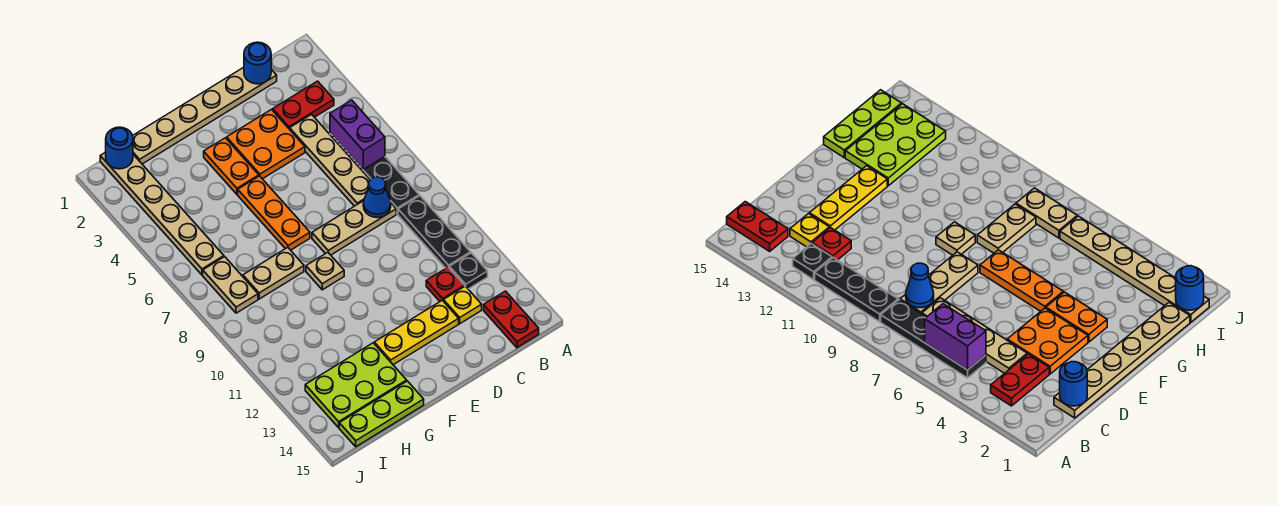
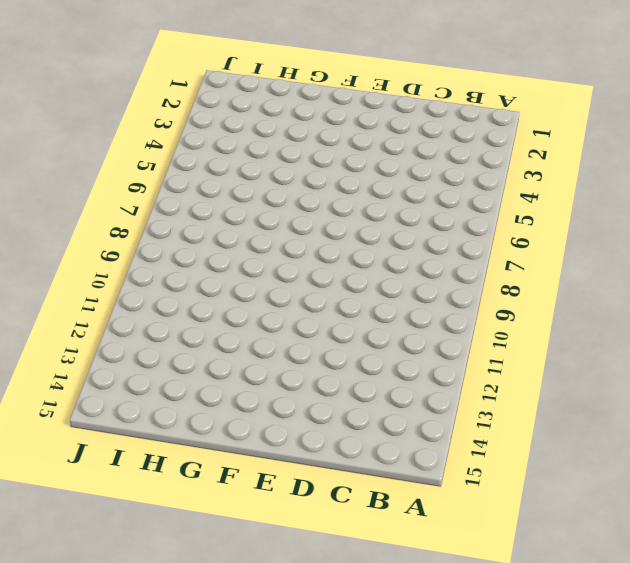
none -> red 1x2 plate [273,81,334,129]
none -> black 1x4 plate [330,133,419,214]
none -> black 1x3 plate [398,196,471,268]

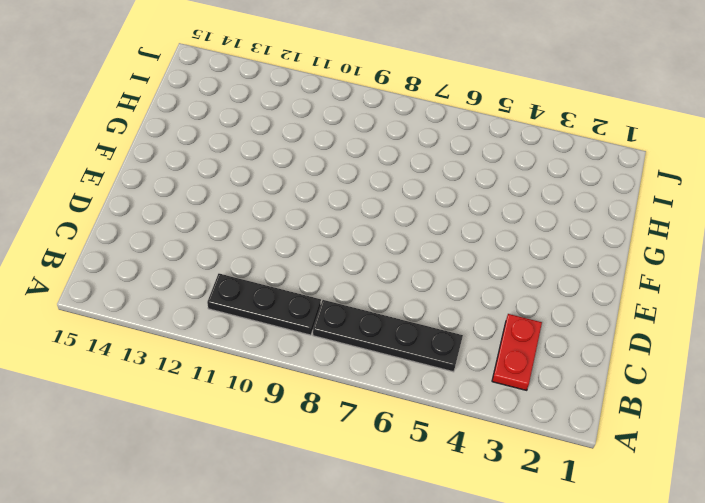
none -> black 1x1 plate [449,253,488,289]
none -> red 1x2 plate [484,291,539,348]
none -> tan 1x6 plate [133,67,277,164]

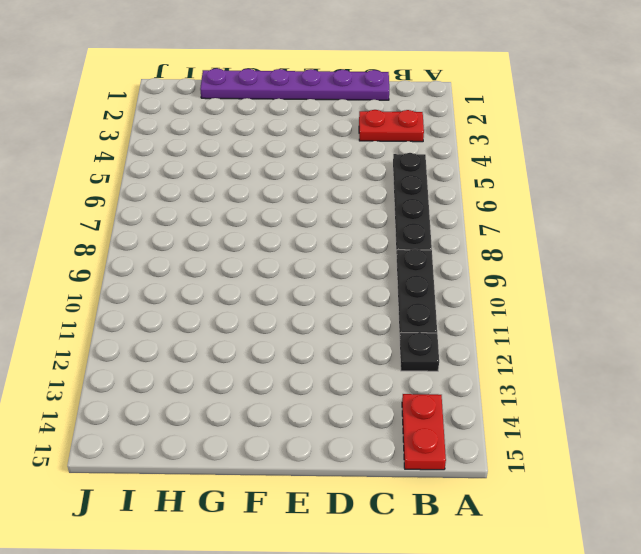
purple 1x6 plate [200,68,389,100] -> tan 1x6 plate [133,67,277,164]
none -> tan 1x4 plate [290,114,370,206]
none -> tan 1x3 plate [312,201,396,255]
none -> red 1x1 plate [426,267,465,301]

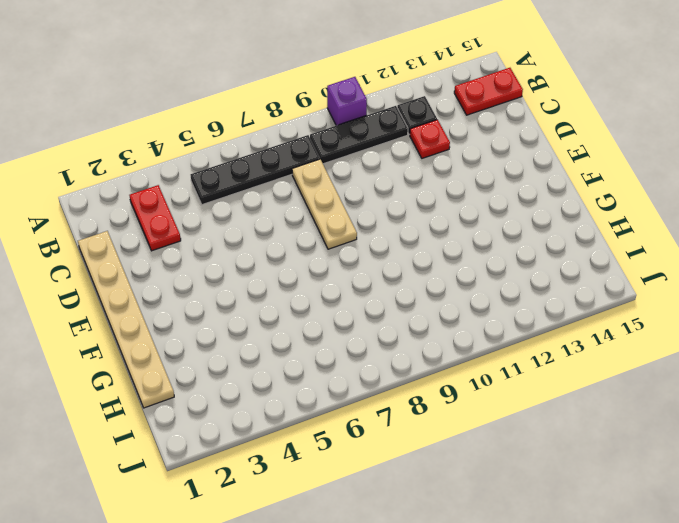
purple 1x1 brick [327,77,367,126] -> none
none -> tan 1x4 plate [290,114,370,206]
none -> yellow 1x1 plate [443,286,482,324]
none -> orange 2x2 plate [227,110,305,179]

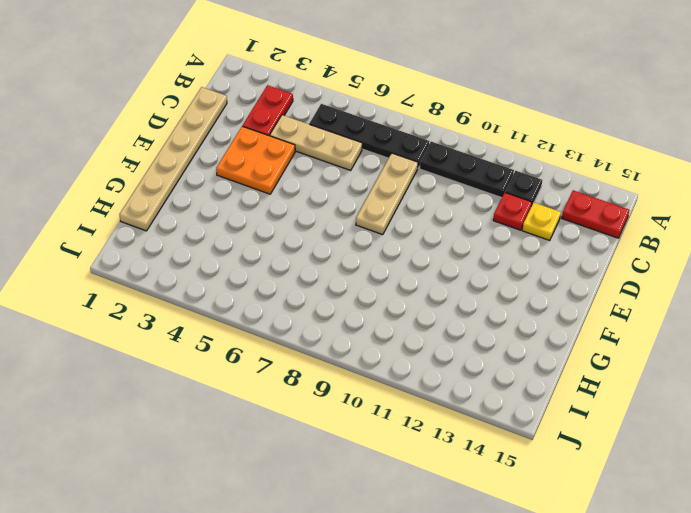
tan 1x3 plate [270,115,362,170] -> tan 1x4 plate [290,114,370,206]
none -> yellow 1x3 plate [374,300,459,365]
none -> orange 1x2 plate [204,138,259,194]
none -> orange 1x3 plate [238,176,310,250]

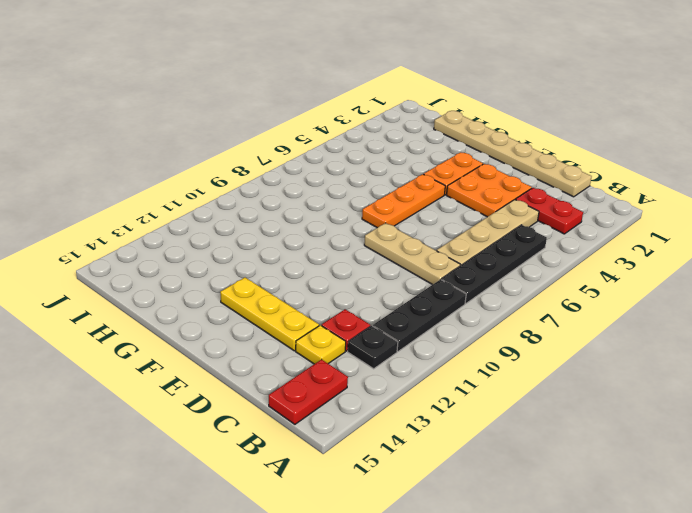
none -> tan 1x1 plate [306,252,344,290]
none -> tan 1x2 plate [243,247,304,299]
none -> lime 2x3 plate [305,343,407,428]

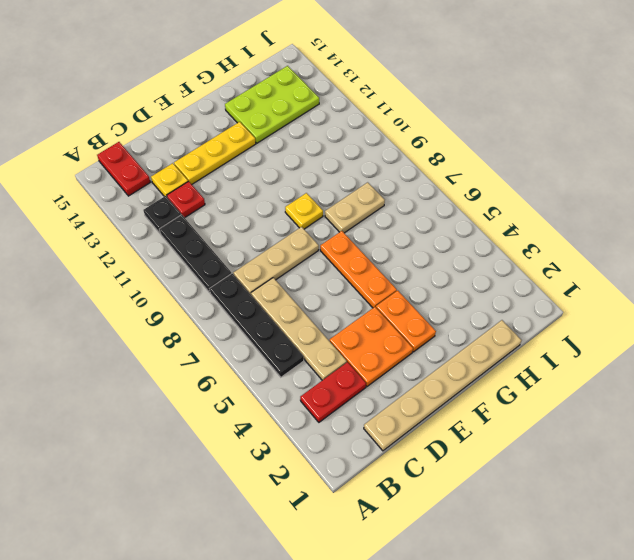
yellow 1x1 plate [285,193,323,229] -> tan 1x1 plate [306,252,344,290]
none -> lime 1x3 plate [339,381,424,447]
none -> tan 1x6 plate [100,152,224,275]
none -> tan 1x2 plate [203,257,258,313]

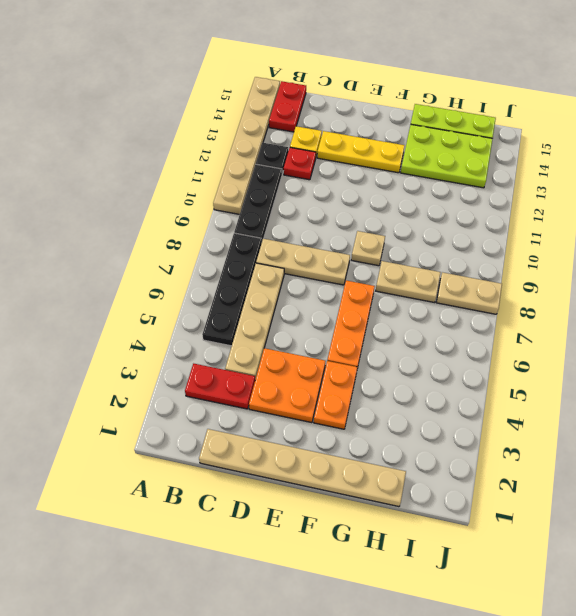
tan 1x6 plate [213,77,280,214] -> tan 1x6 plate moved to [100,152,224,275]
tan 1x2 plate [436,272,502,314] -> tan 1x2 plate turned to [203,257,258,313]
none -> purple 1x2 brick [330,100,385,169]
none -> blue 1x1 round brick [244,42,271,84]
none -> blue 1x1 cone [363,177,391,218]

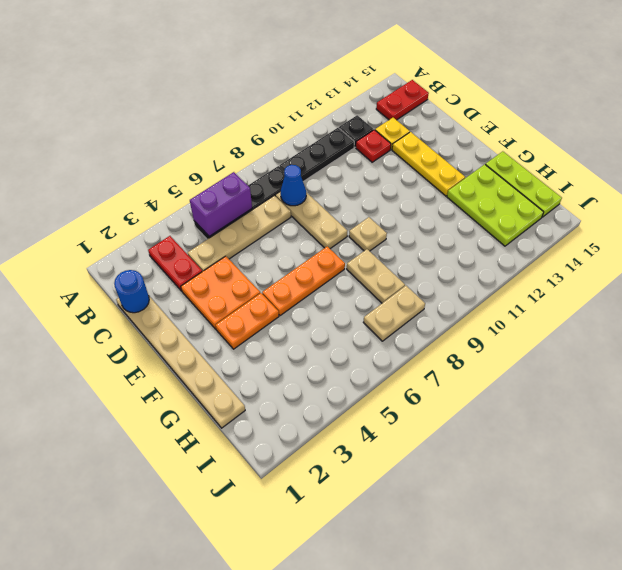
none -> tan 1x6 plate [100,152,224,275]
none -> blue 1x1 round brick [106,127,133,169]

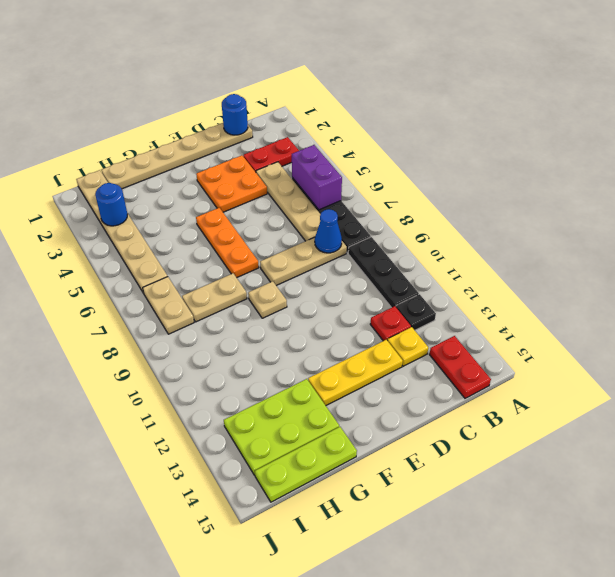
blue 1x1 round brick [95,183,127,226] -> blue 1x1 round brick moved to [106,127,133,169]
none -> orange 1x2 plate [204,138,259,194]

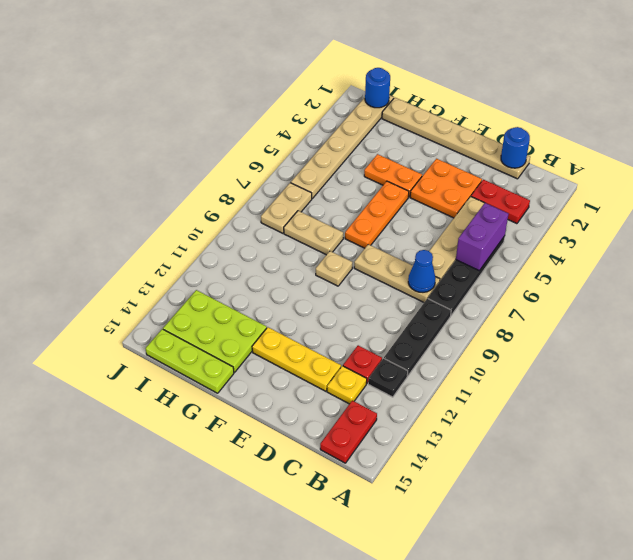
orange 1x2 plate [364,154,422,197] -> orange 1x2 plate turned to [204,138,259,194]

